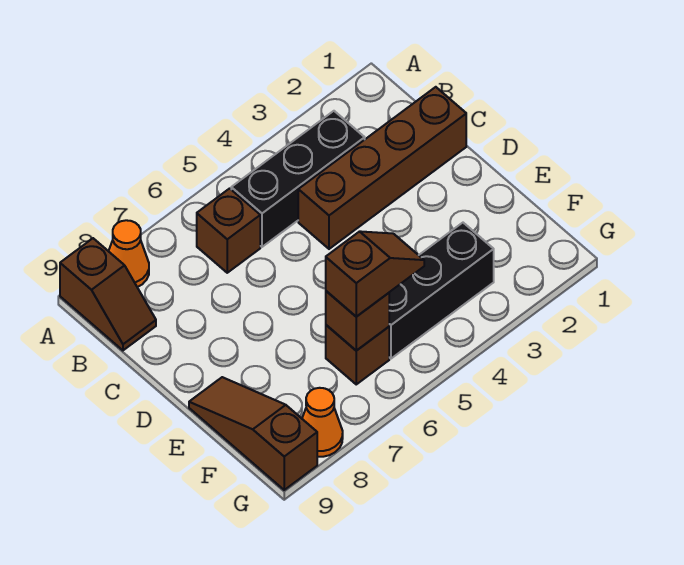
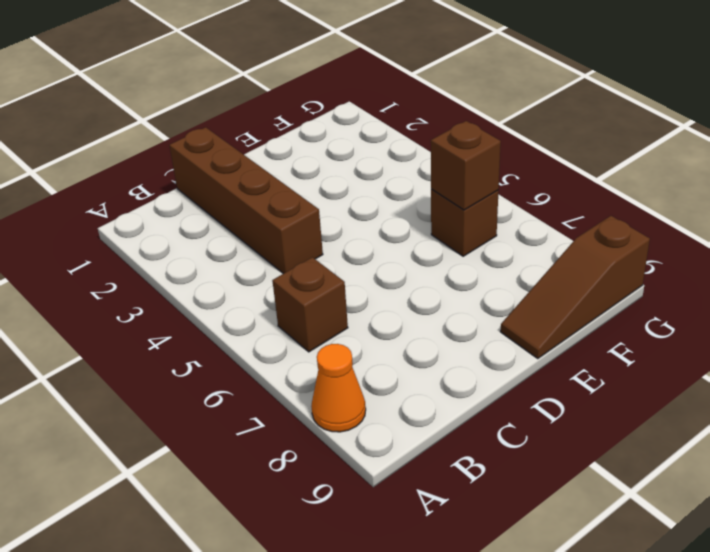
none -> brown 1x2 slope [60,238,156,350]
none -> black 1x3 brick [231,111,365,247]

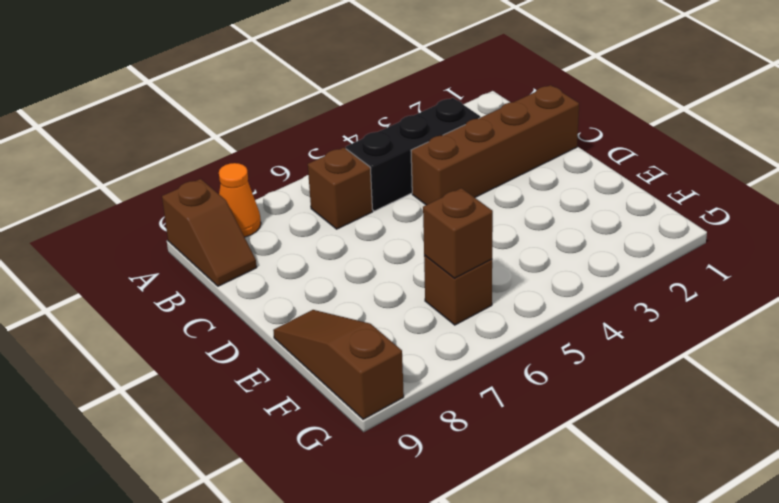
none -> black 1x3 brick [389,223,494,359]
none -> orange 1x1 cone [302,388,343,457]

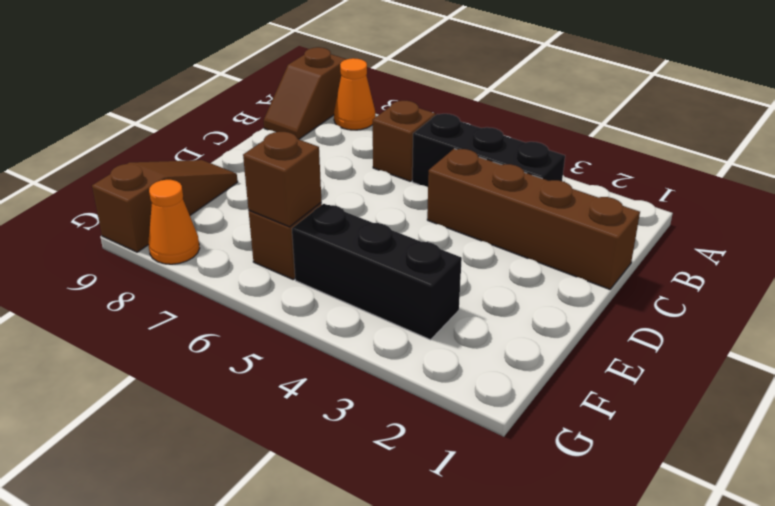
none -> brown 1x2 slope [326,231,424,317]

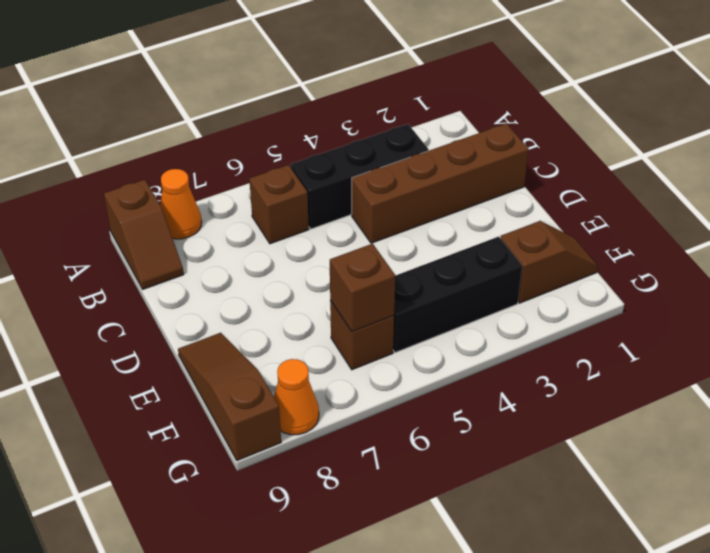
brown 1x2 slope [500,221,598,303] -> brown 1x2 slope moved to [326,231,424,317]

